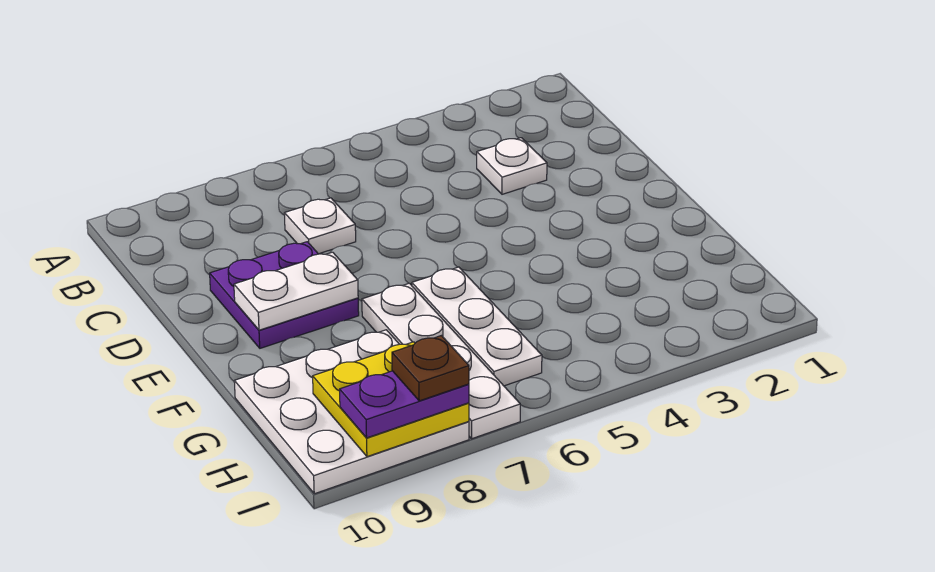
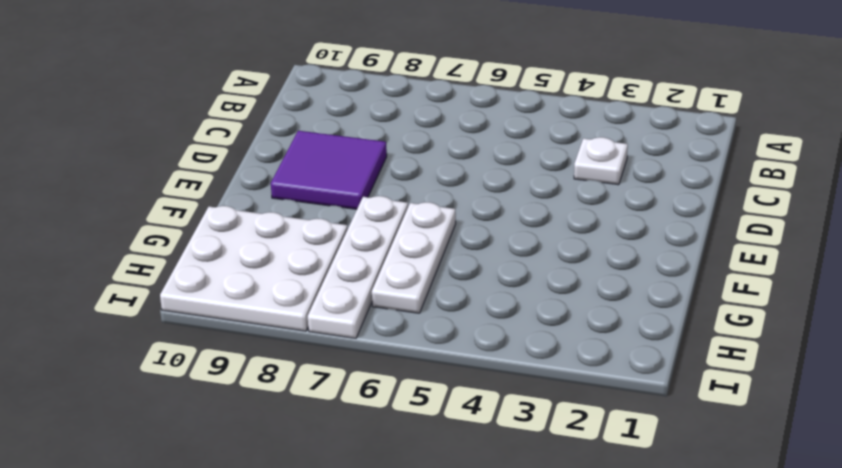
purple 2x2 tile [271,131,387,209] -> purple 2x2 plate [210,242,359,348]
none -> white 1x1 plate [284,198,356,254]
none -> white 1x2 plate [234,252,358,330]

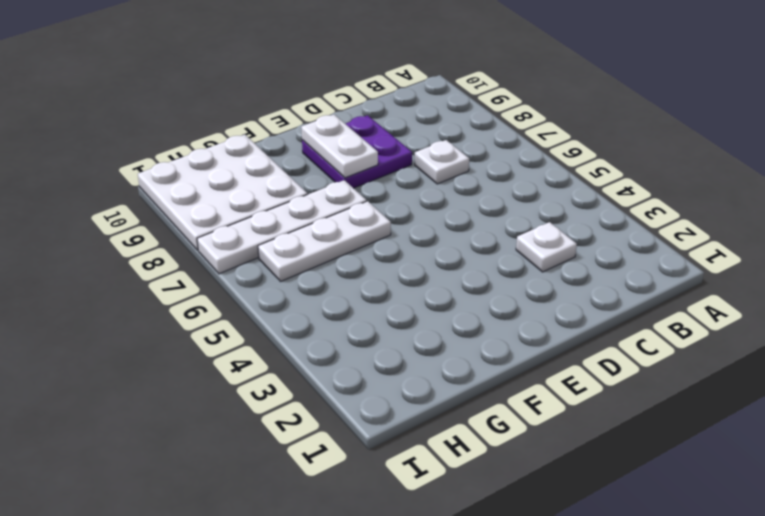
none -> yellow 2x2 plate [313,342,469,457]
none -> purple 1x2 plate [340,371,469,438]

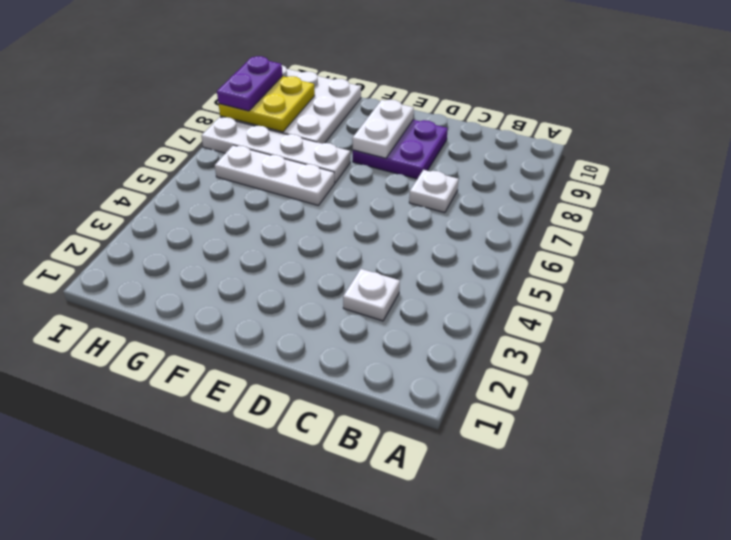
none -> brown 1x1 plate [392,336,469,401]

